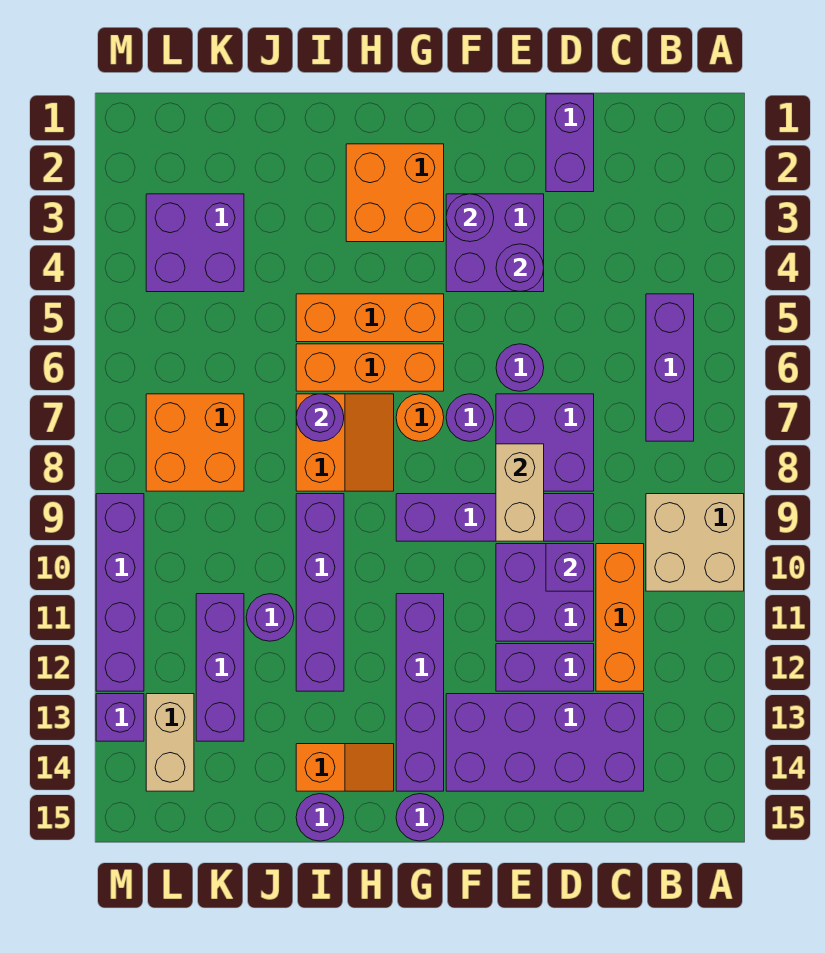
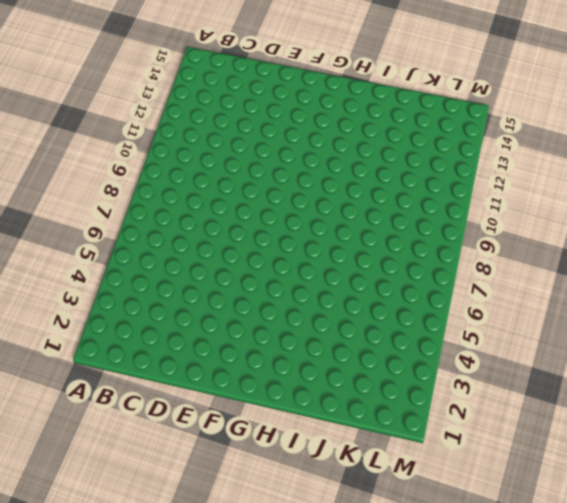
none -> tan 2x2 brick [646,494,744,591]
none -> purple 1x3 brick [646,294,694,441]
none -> orange 1x3 brick [596,544,644,691]
none -> purple 2x4 brick [446,694,644,791]

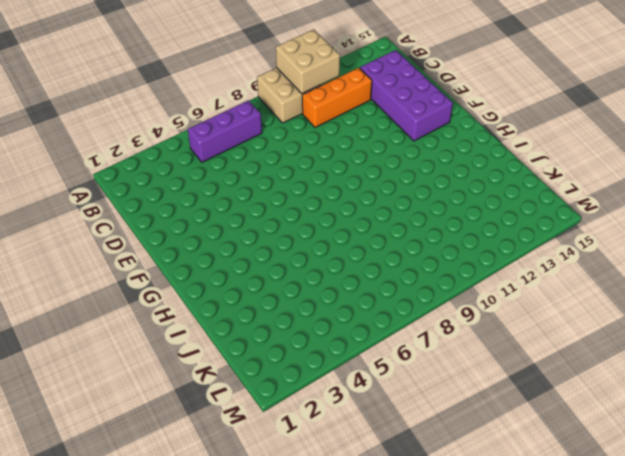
tan 2x2 brick [276,30,340,93] -> none
none -> purple 1x2 brick [546,94,594,192]
none -> purple 2x2 brick [496,394,594,491]
none -> purple 1x4 brick [396,494,594,541]
none -> purple 2x2 brick [496,544,594,641]

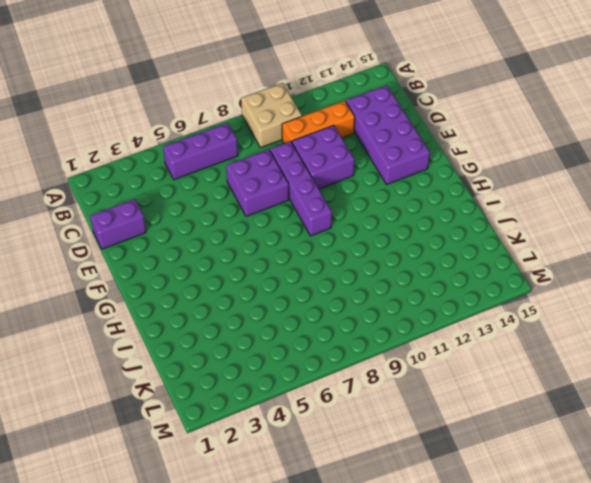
none -> purple 1x2 brick [496,644,594,691]
none -> purple 2x2 brick [446,194,544,292]
none -> purple 1x1 round brick [496,344,544,391]
none -> purple 1x1 round brick [446,394,494,441]

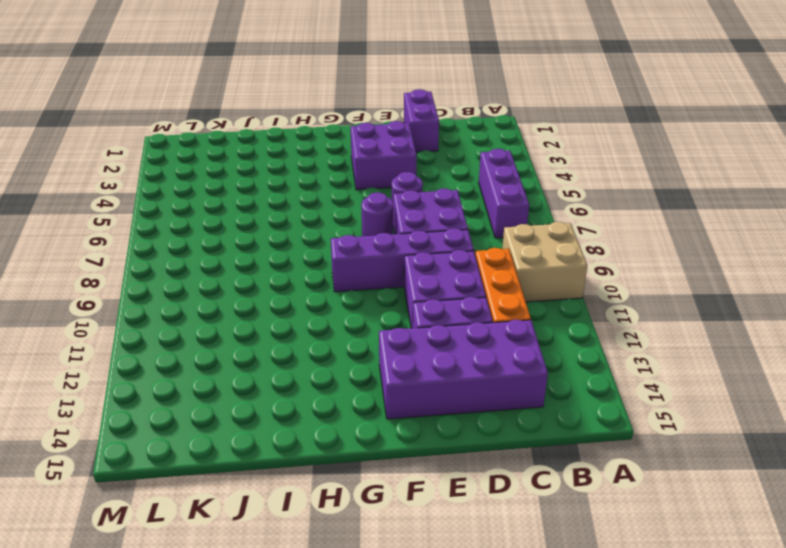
none -> orange 2x2 brick [346,144,444,242]
none -> orange 1x3 brick [296,294,444,342]
none -> orange 1x3 brick [296,344,444,391]
none -> orange 1x1 round brick [396,394,444,441]

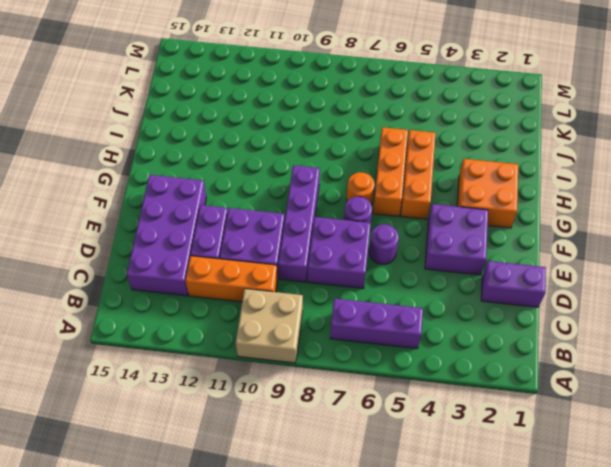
none -> purple 1x4 brick [396,594,444,791]
none -> purple 1x1 round brick [396,794,444,841]
none -> orange 2x2 slope [296,394,394,491]
none -> orange 1x2 slope [296,744,394,791]

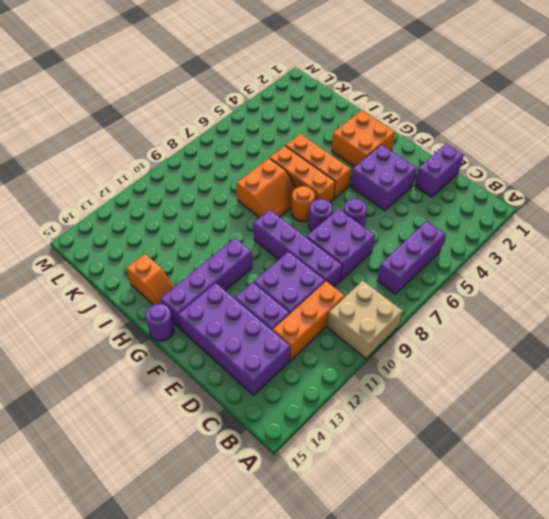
none -> purple 1x4 brick [296,494,344,691]
none -> purple 1x1 round brick [296,794,344,841]
none -> purple 1x1 round brick [246,594,294,641]
none -> purple 2x2 brick [146,194,244,292]

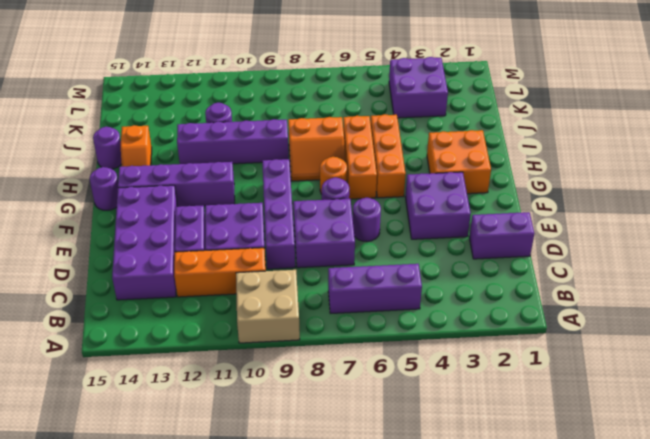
none -> orange 2x2 brick [146,394,244,491]
none -> purple 1x3 brick [196,594,244,741]
none -> tan 1x2 brick [146,694,194,791]
none -> purple 1x4 brick [96,494,144,691]

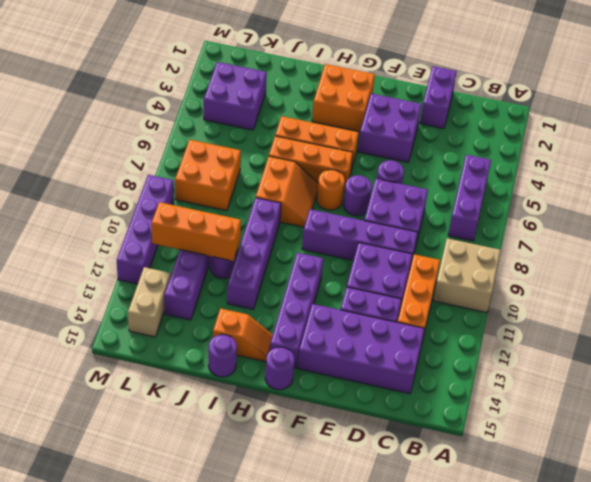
orange 1x3 brick [152,202,241,261] -> none
none -> purple 1x1 brick [96,694,144,741]
none -> purple 1x1 brick [546,544,594,591]
none -> purple 1x1 round brick [496,244,544,292]
none -> tan 1x2 brick [496,444,544,541]

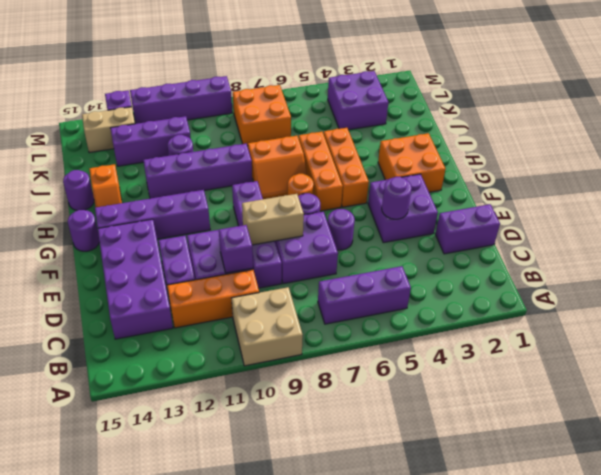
none -> purple 1x1 round brick [446,194,494,242]
none -> purple 1x1 round brick [296,394,344,441]

